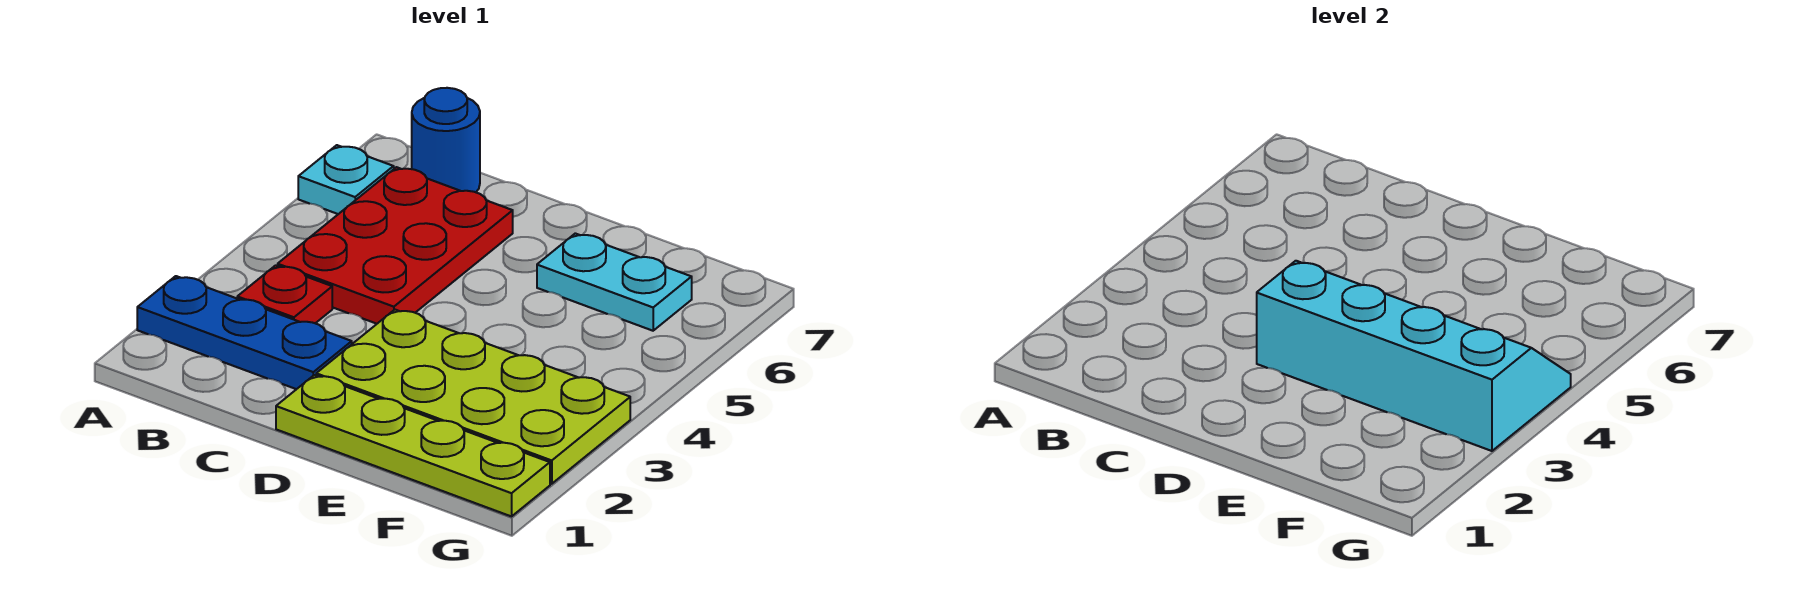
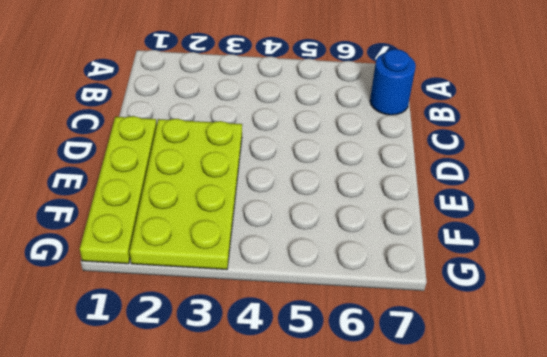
none -> blue 1x3 plate [137,276,352,389]
none -> cyan 1x1 plate [298,145,394,214]

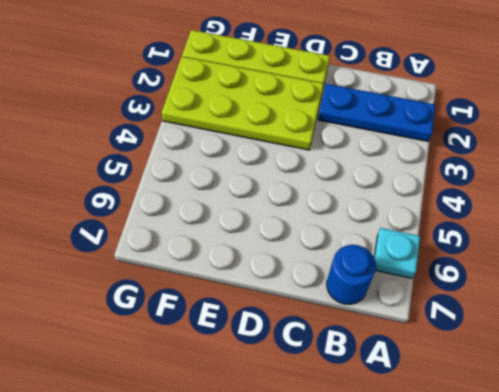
none -> red 1x1 plate [237,265,332,323]
none -> red 2x3 plate [278,167,513,324]

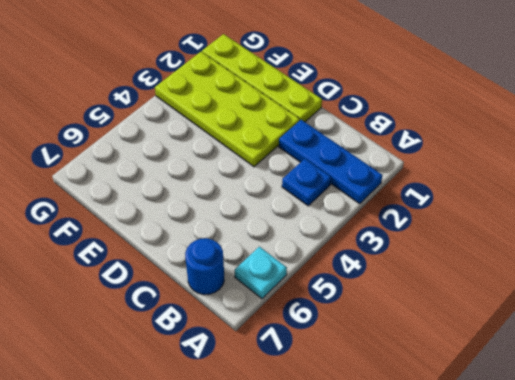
blue 1x1 plate [282,159,331,206] -> red 1x1 plate [237,265,332,323]
none -> red 2x3 plate [278,167,513,324]
none -> cyan 1x2 plate [537,233,692,331]

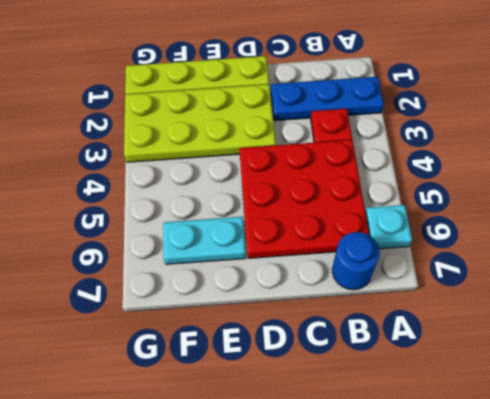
red 3x3 plate [239,140,369,258] -> red 2x3 plate [278,167,513,324]
none -> cyan 2x4 slope [1257,261,1571,451]

